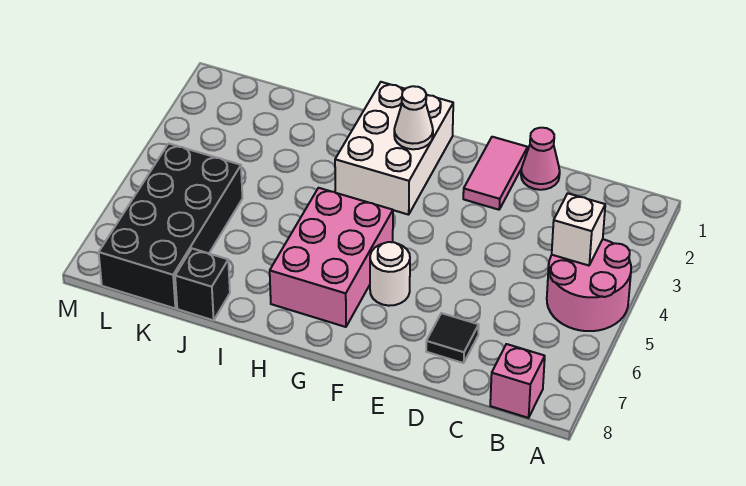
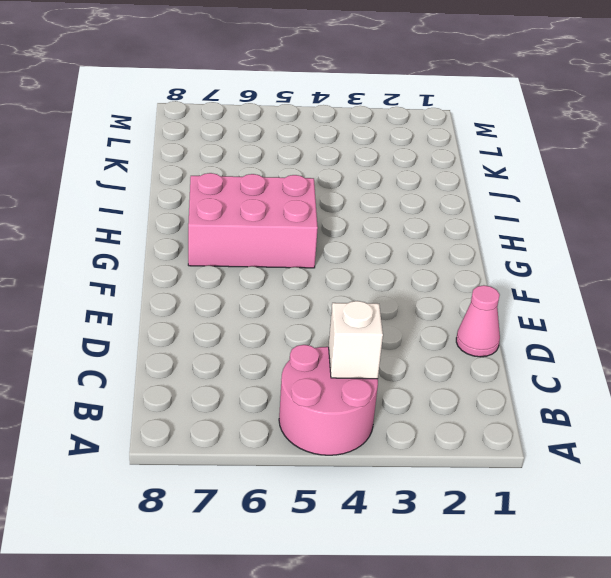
none -> pink 1x1 brick [490,344,545,418]
none -> black 1x1 tile [426,313,479,363]
none -> pink 1x2 tile [463,137,528,210]

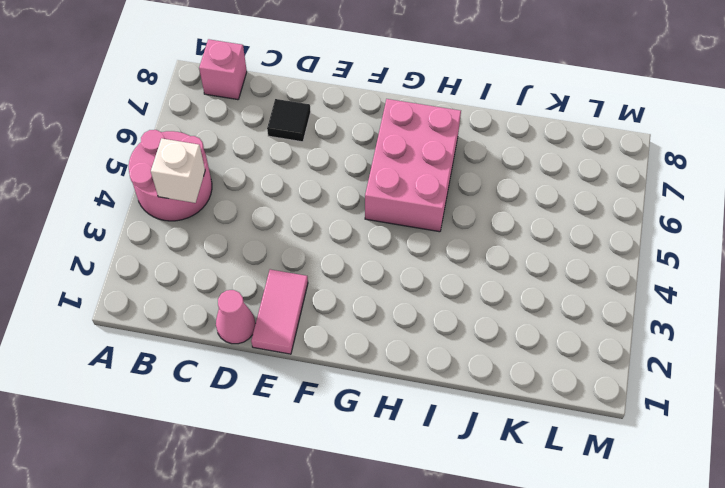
none -> white 1x1 round brick [370,242,410,306]
none -> white 2x3 brick [335,82,453,215]
none -> black 1x1 brick [175,249,230,320]

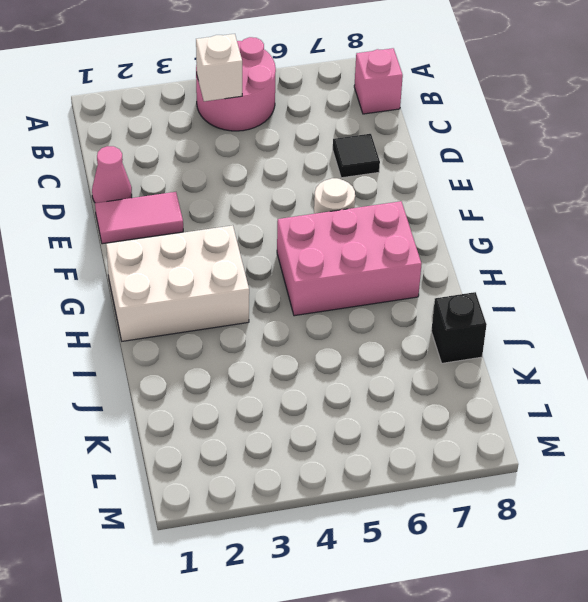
none -> black 2x4 brick [99,144,242,308]
none -> white 1x1 cone [394,86,433,149]

